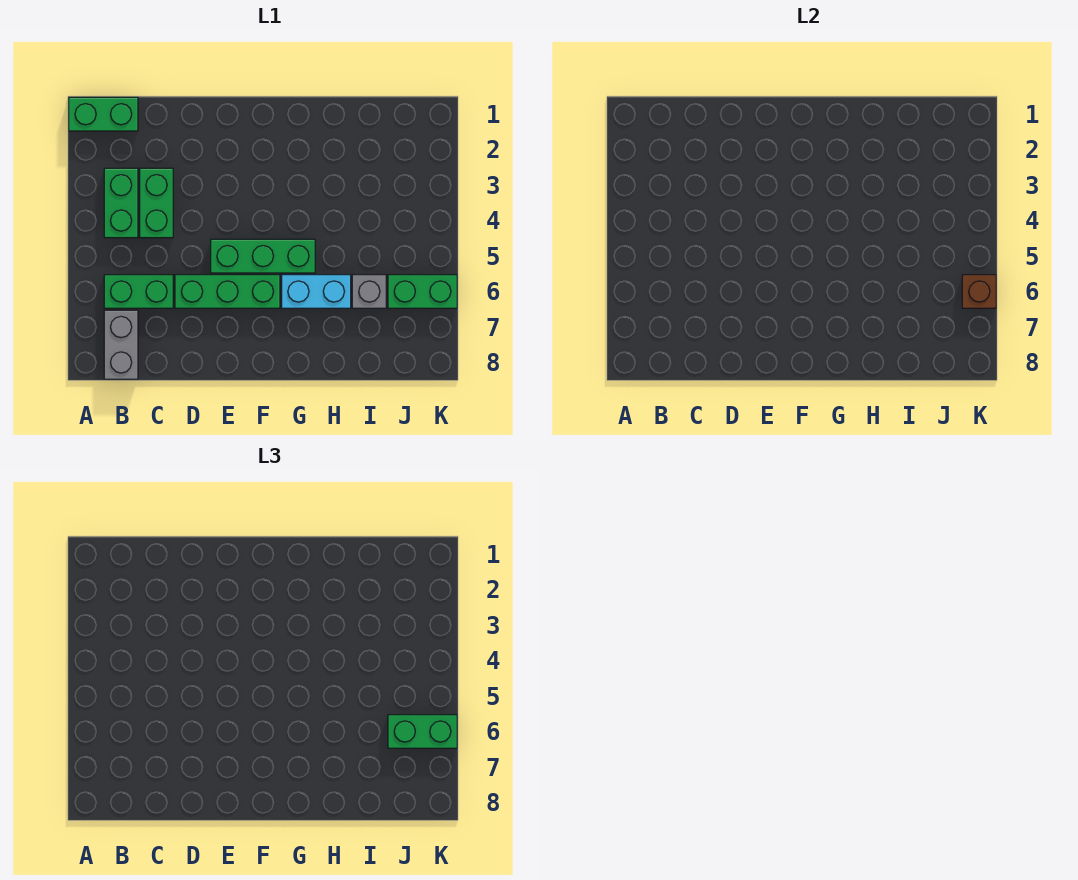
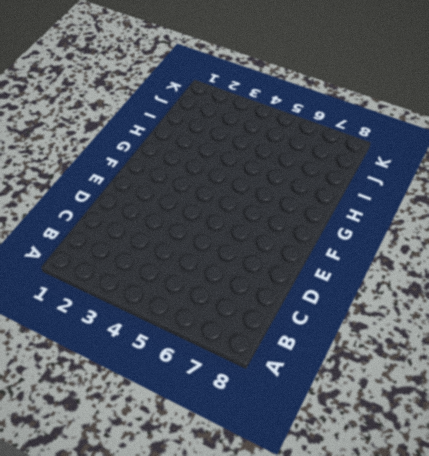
none -> green 1x2 brick [69,97,138,131]
none -> green 1x2 brick [104,168,138,238]
none -> green 1x2 brick [104,275,173,308]

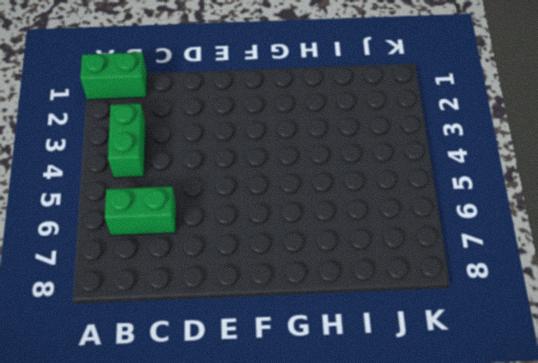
none -> grey 1x2 brick [104,310,138,379]
none -> green 1x2 brick [140,168,173,238]
none -> green 1x3 brick [175,275,280,308]

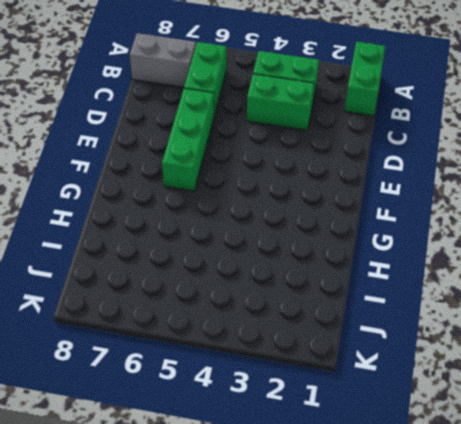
none -> green 1x3 brick [211,239,315,273]
none -> cyan 1x2 brick [282,275,351,308]
none -> grey 1x1 brick [352,275,386,308]

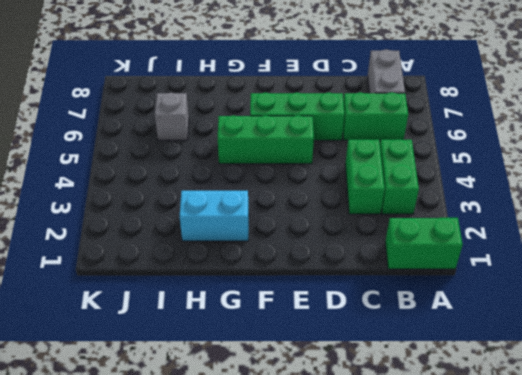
cyan 1x2 brick [180,191,249,241] -> cyan 1x2 brick moved to [282,275,351,308]
none -> green 1x2 brick [388,275,457,308]
none -> brown 1x1 brick [962,275,996,308]
none -> green 1x2 brick [388,715,457,748]

